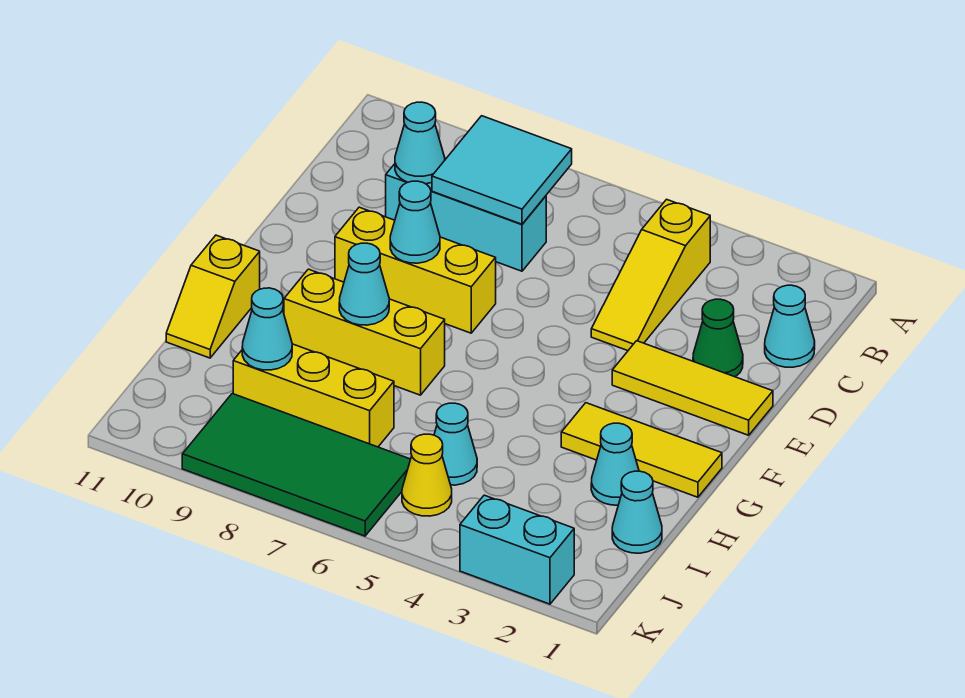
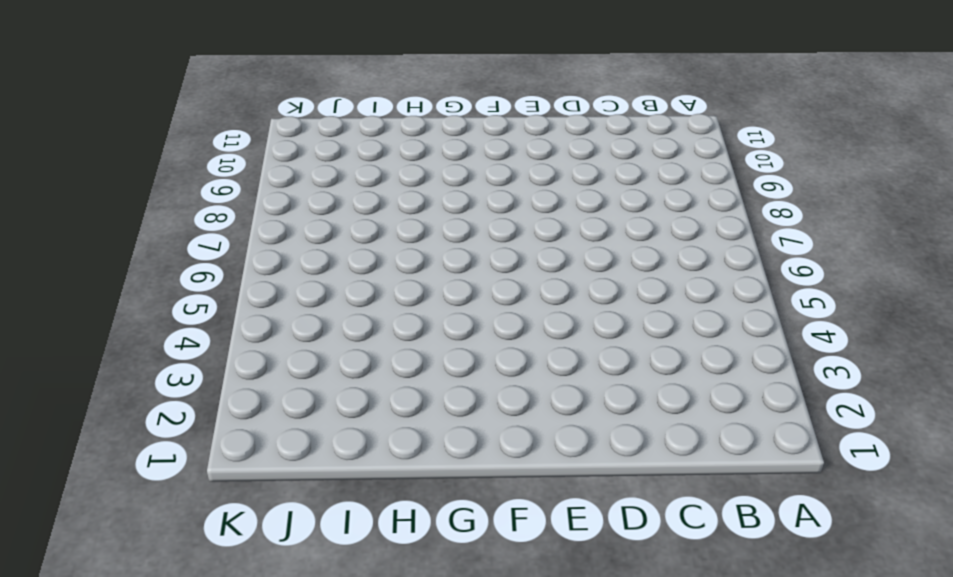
none -> yellow 1x3 slope [591,199,710,351]
none -> cyan 1x1 cone [765,285,815,367]
none -> cyan 1x3 brick [386,158,546,271]

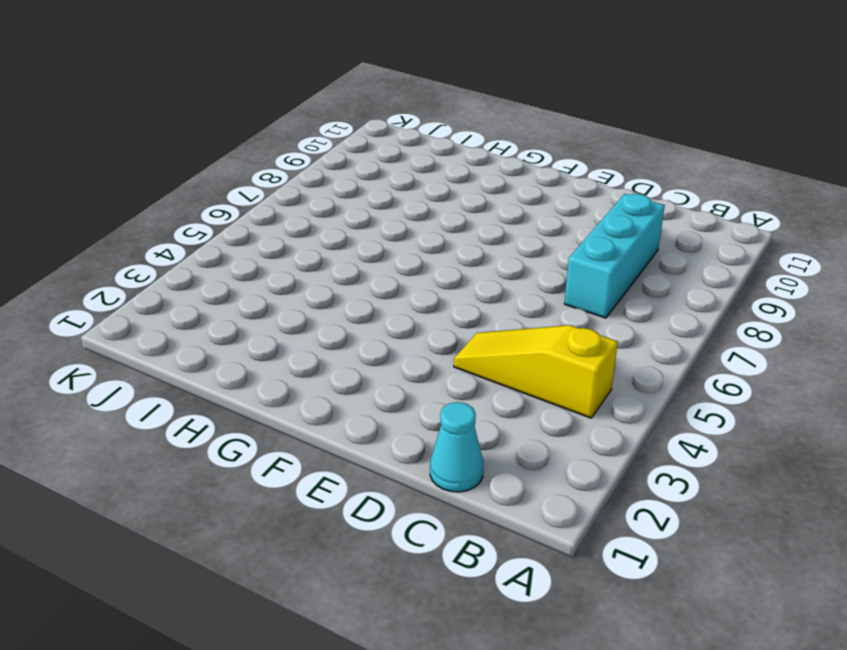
none -> green 1x1 cone [693,299,743,377]
none -> yellow 1x3 tile [612,341,773,435]
none -> yellow 1x3 brick [335,207,496,333]

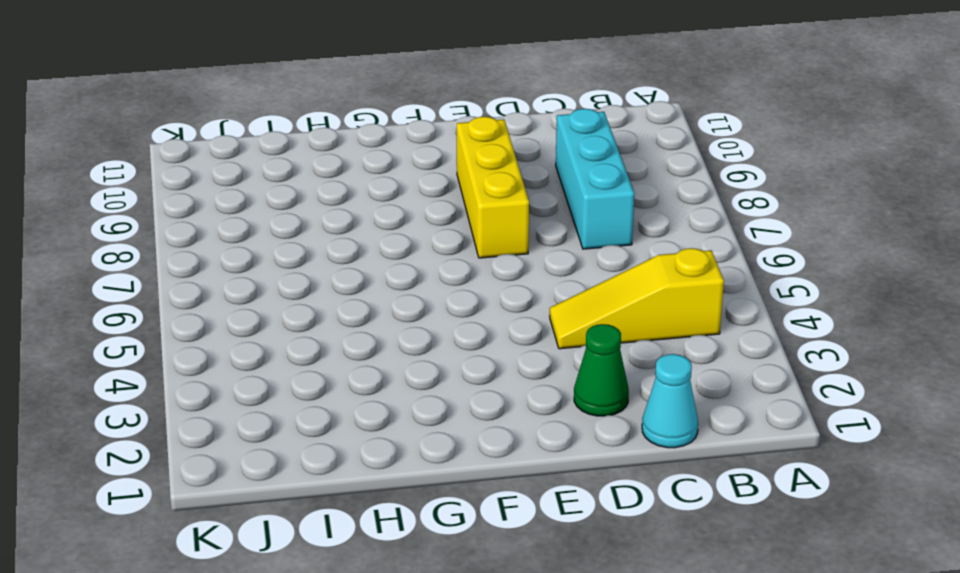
none -> yellow 1x3 tile [612,341,773,435]
none -> yellow 1x3 tile [561,403,722,497]
none -> yellow 1x3 brick [284,269,445,395]

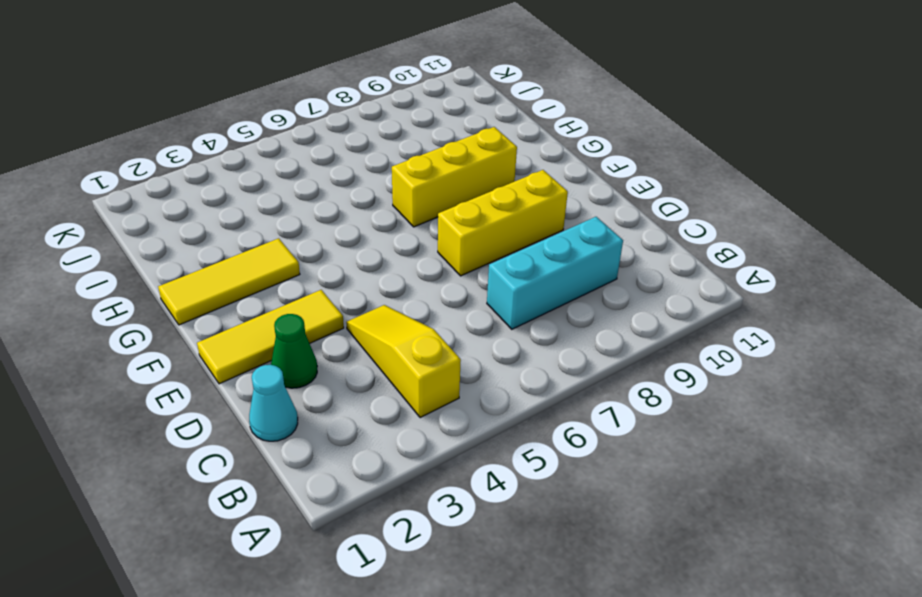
none -> yellow 1x2 slope [166,235,260,358]
none -> cyan 1x1 cone [591,423,639,505]
none -> cyan 1x1 cone [612,471,662,553]

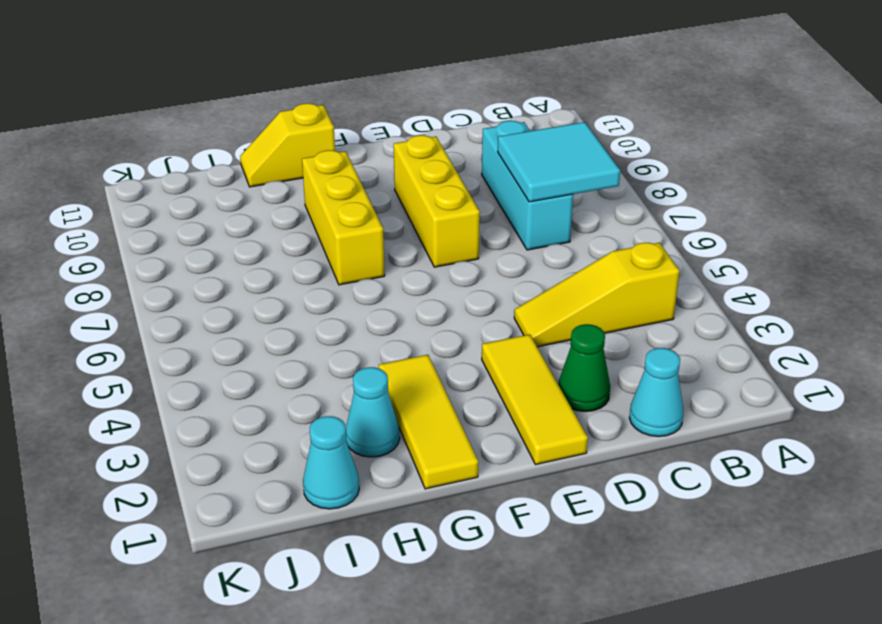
none -> cyan 1x1 cone [434,403,477,485]
none -> yellow 1x3 brick [233,344,394,447]
none -> yellow 1x1 cone [402,434,452,516]

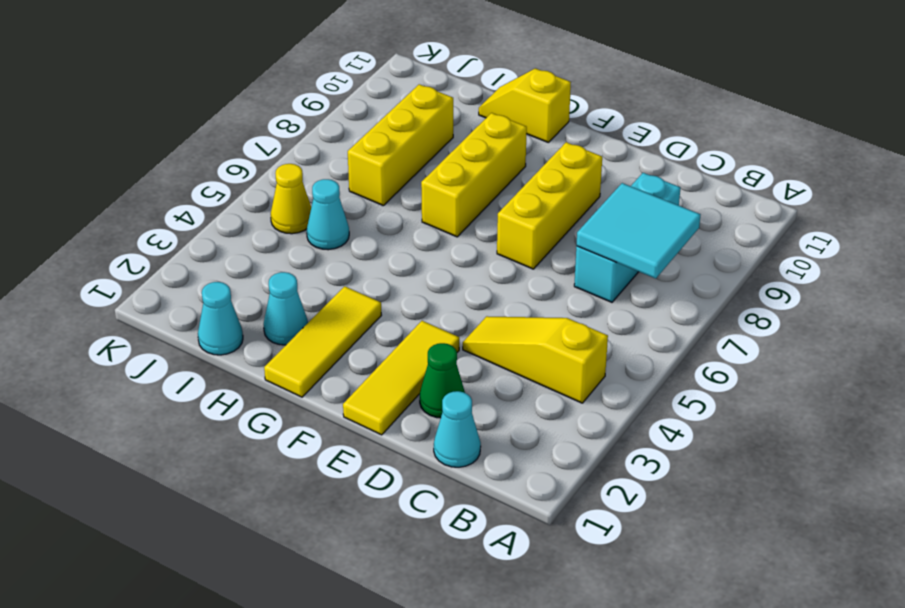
none -> green 2x4 tile [182,394,411,536]
none -> cyan 1x2 brick [460,495,574,604]
none -> cyan 1x1 cone [395,102,445,184]

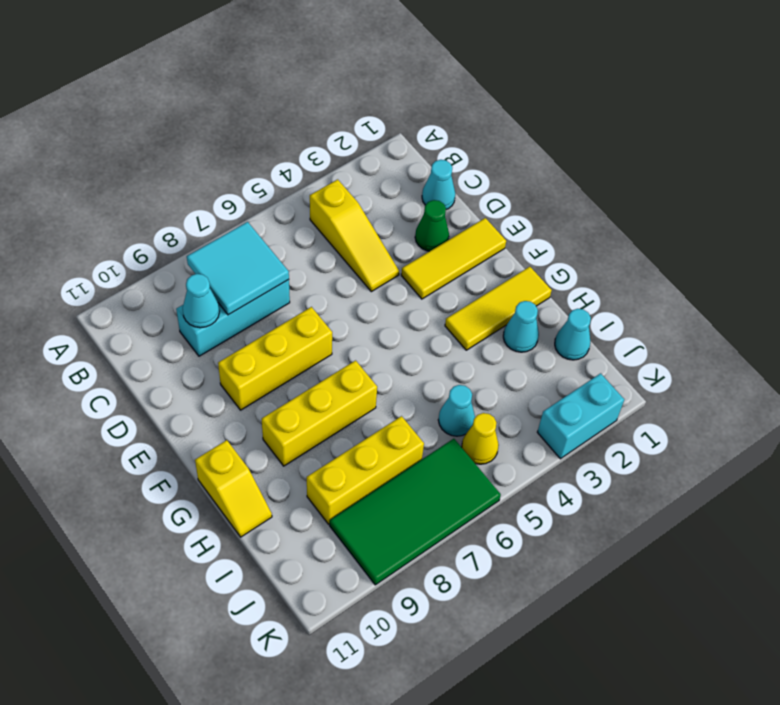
none -> cyan 1x1 cone [390,181,440,263]
none -> cyan 1x1 cone [339,243,389,325]
none -> cyan 1x1 cone [242,288,292,370]

